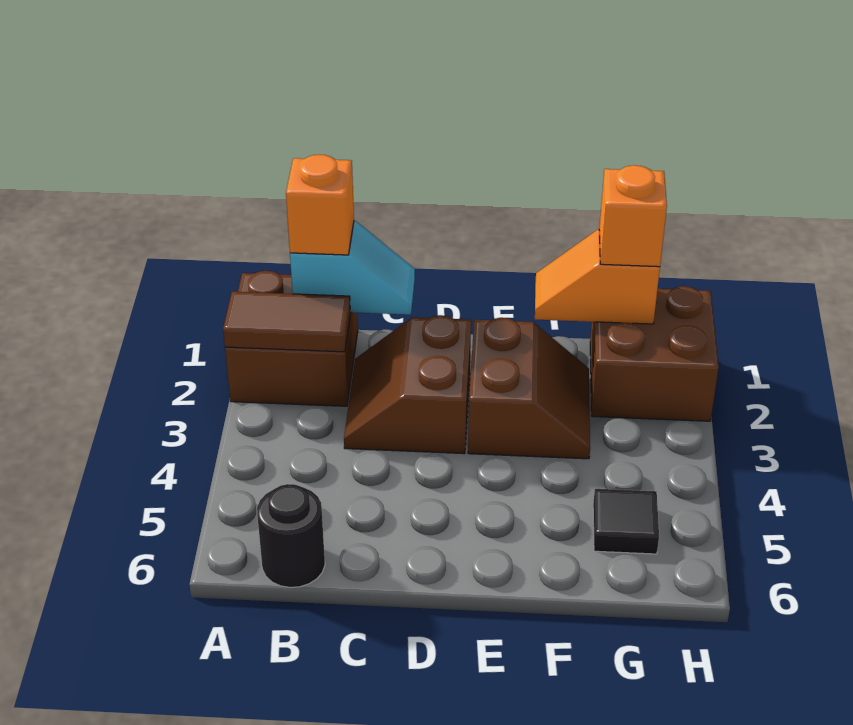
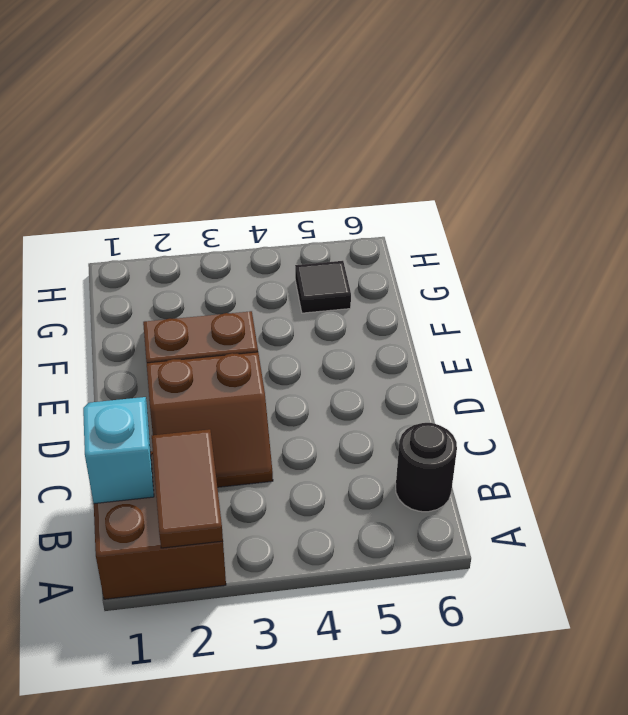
none -> brown 2x2 brick [590,286,719,421]
none -> orange 1x2 slope [535,229,660,324]

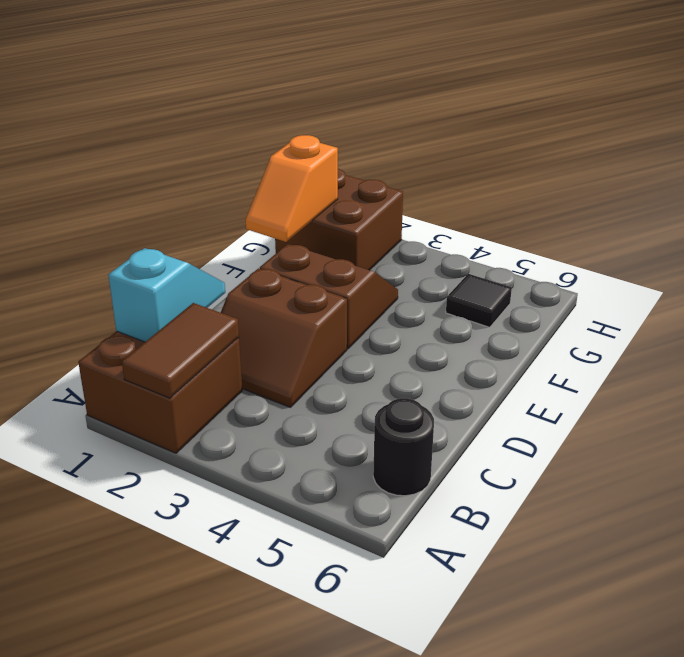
none -> orange 1x1 brick [286,155,354,255]
none -> orange 1x1 brick [599,165,667,267]

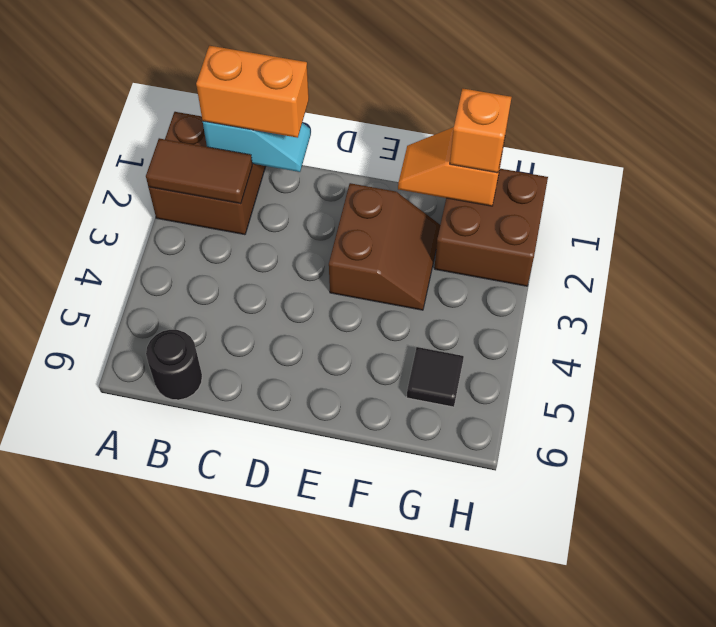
orange 1x2 brick [196,46,309,138] -> orange 1x1 brick [286,155,354,255]
none -> brown 2x2 slope [344,315,471,454]

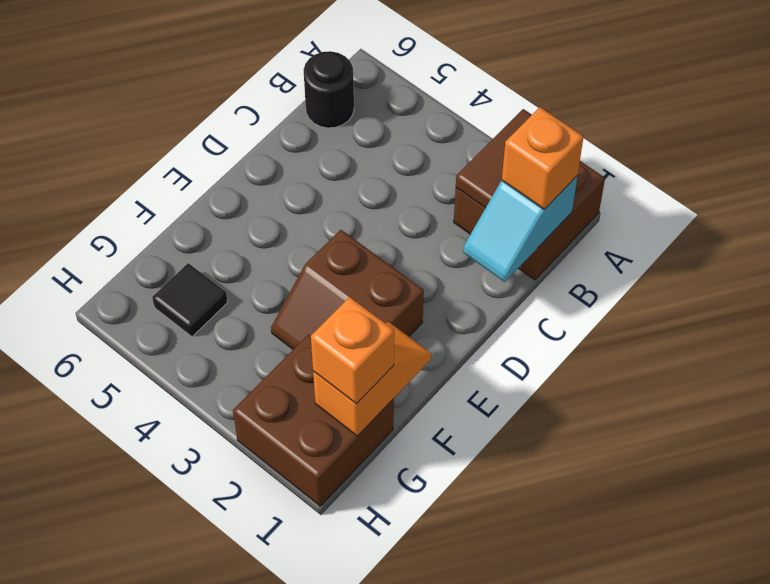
none -> brown 2x2 slope [344,315,471,454]

